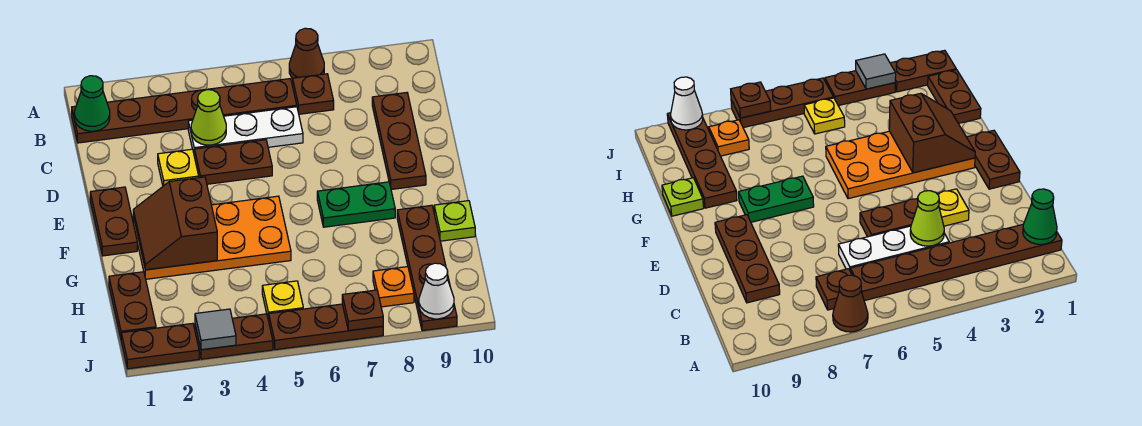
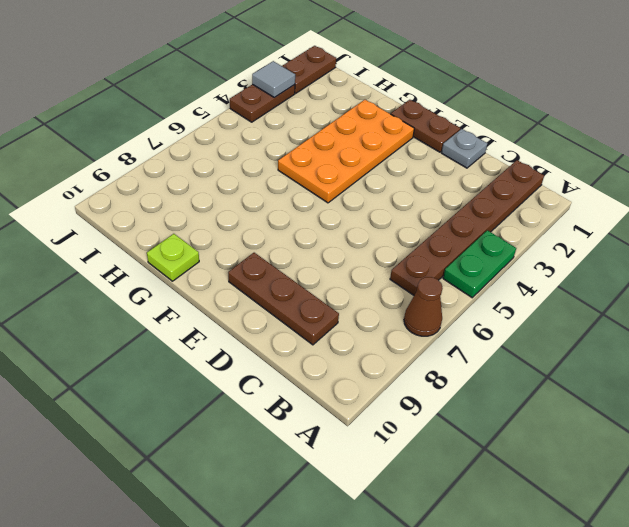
green 1x2 plate [443,230,516,298] -> green 1x2 plate moved to [317,182,395,227]
grey 1x1 plate [441,129,487,168] -> none
none -> brown 1x1 plate [293,74,334,114]
none -> white 1x3 plate [188,107,303,157]
none -> yellow 1x1 plate [158,149,199,186]

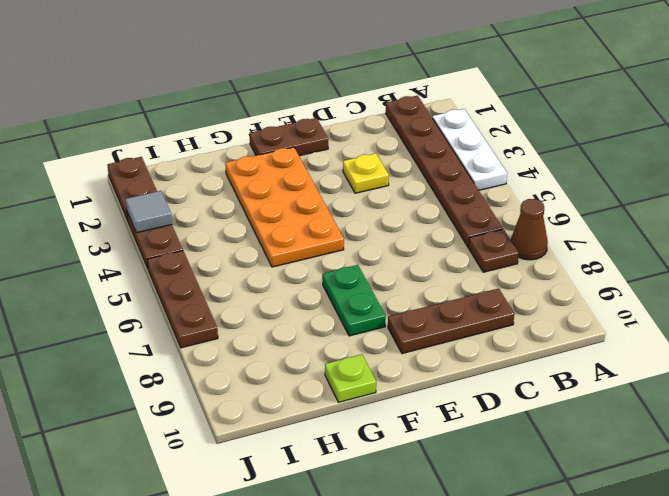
white 1x3 plate [433,109,507,190] -> white 1x3 plate moved to [188,107,303,157]
none -> brown 1x2 plate [195,140,272,184]
none -> brown 1x4 plate [397,205,457,331]
none -> brown 1x2 plate [109,272,156,338]

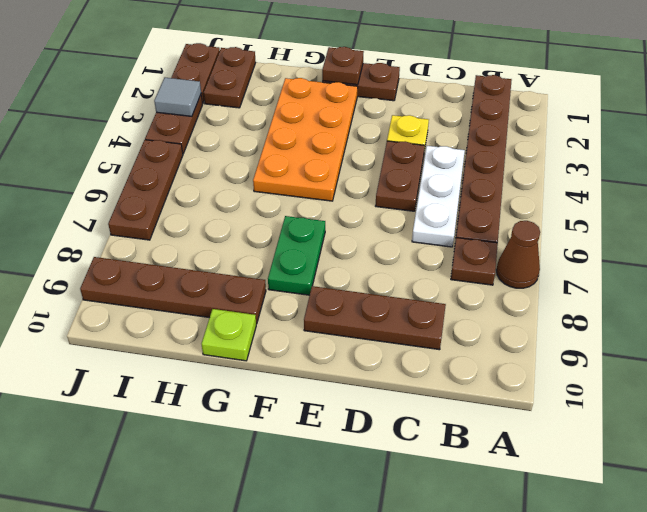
brown 1x1 plate [322,47,364,85] -> brown 1x1 plate moved to [342,290,383,331]
brown 1x2 plate [204,47,256,108] -> brown 1x2 plate turned to [109,272,156,338]
none -> yellow 1x1 plate [262,281,303,321]
none -> orange 1x1 plate [373,267,414,307]
none -> green 1x1 cone [74,76,110,131]

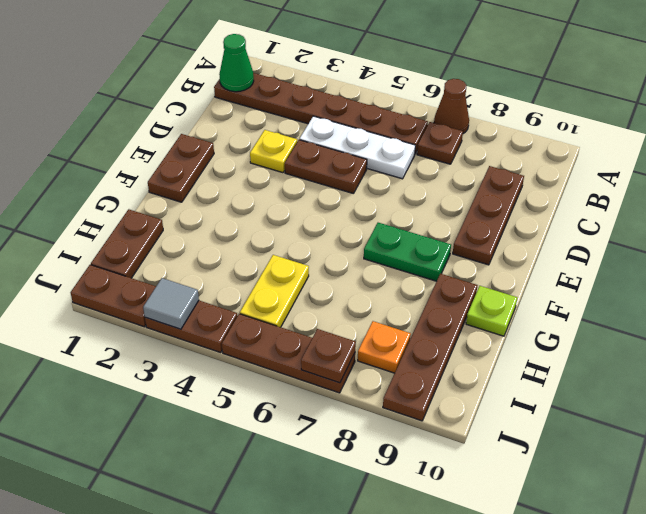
yellow 1x2 plate [240,255,309,327] -> yellow 1x1 plate [262,281,303,321]
none -> orange 2x4 plate [133,196,291,279]
none -> lime 1x1 cone [191,90,226,145]
none -> brown 2x2 slope [133,177,217,270]

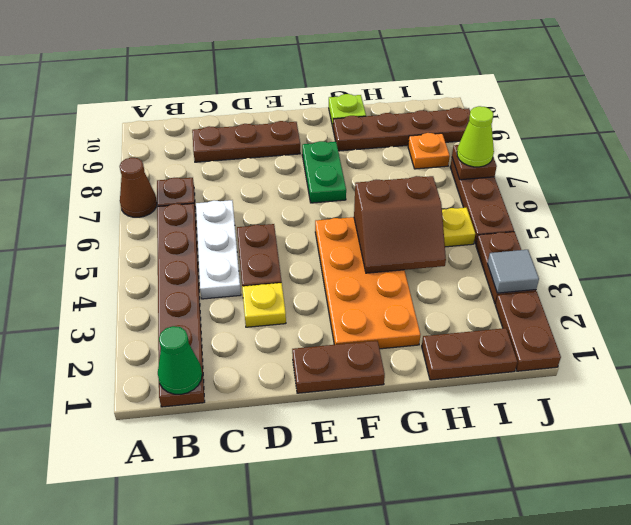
brown 2x2 slope [354,176,446,273] -> brown 2x2 slope moved to [133,177,217,270]
lime 1x1 cone [457,106,494,167] -> lime 1x1 cone moved to [191,90,226,145]
none -> white 1x1 cone [419,263,454,319]

